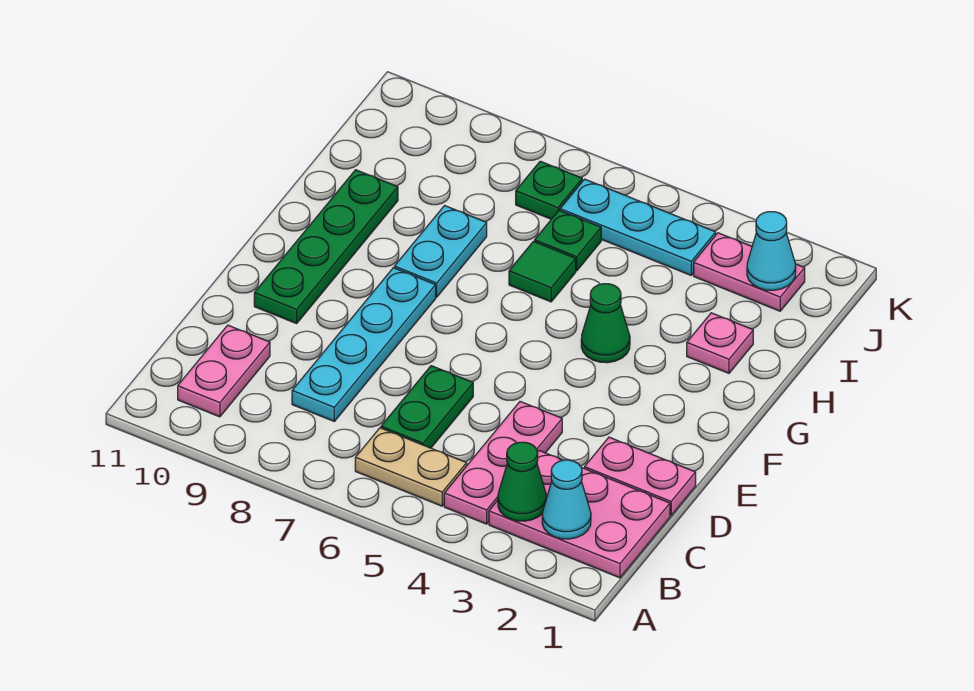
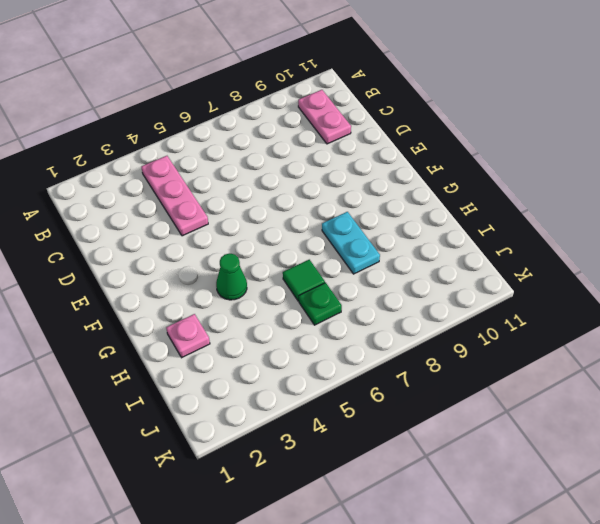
none -> pink 2x3 plate [489,451,670,578]
none -> tan 1x2 plate [355,428,467,506]
none -> green 1x2 plate [381,366,473,448]

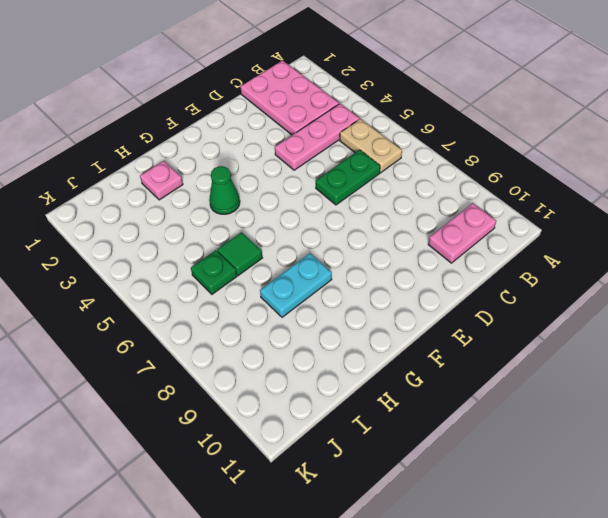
none -> cyan 1x4 plate [292,268,436,421]
none -> pink 1x2 plate [584,437,696,516]
none -> green 1x4 plate [254,170,398,324]

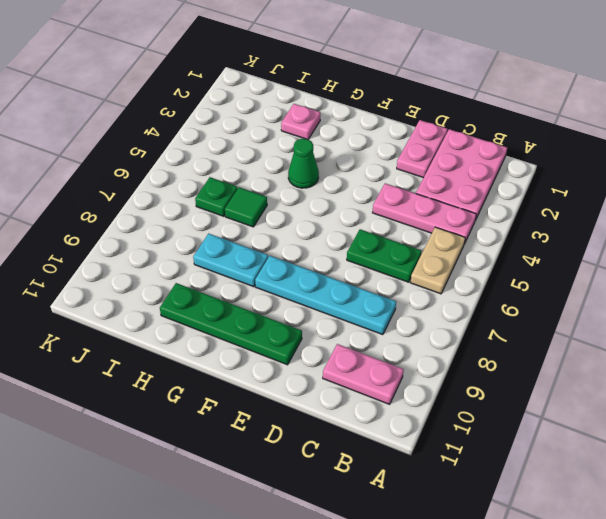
none -> pink 1x2 plate [694,233,805,311]
none -> cyan 1x3 plate [560,179,716,275]
none -> green 1x1 plate [516,161,582,219]

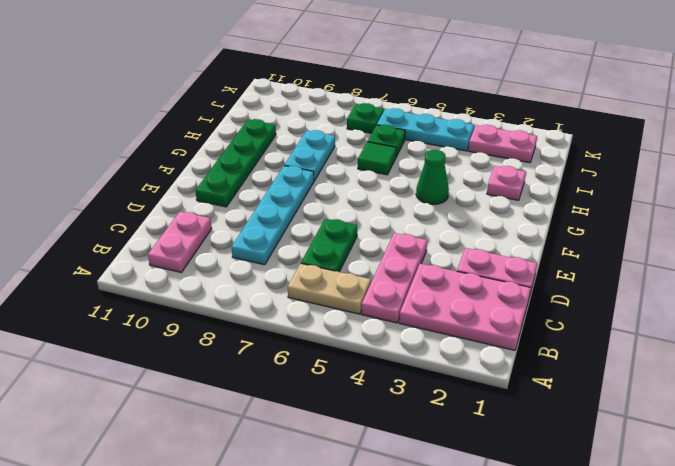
none -> cyan 1x1 cone [542,460,591,539]
none -> green 1x1 cone [498,442,546,521]
none -> cyan 1x1 cone [747,212,796,290]

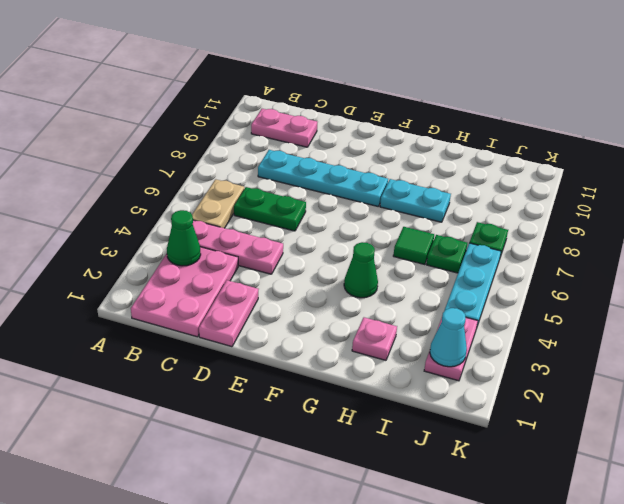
none -> green 1x4 plate [254,170,398,324]
none -> cyan 1x1 cone [542,460,591,539]

